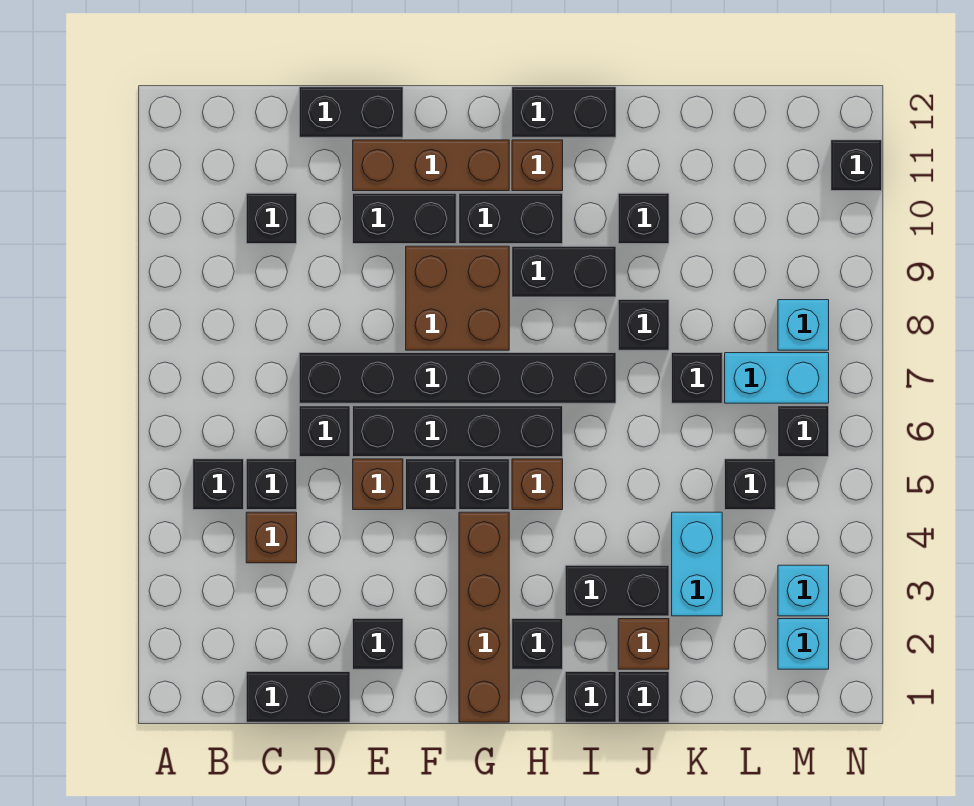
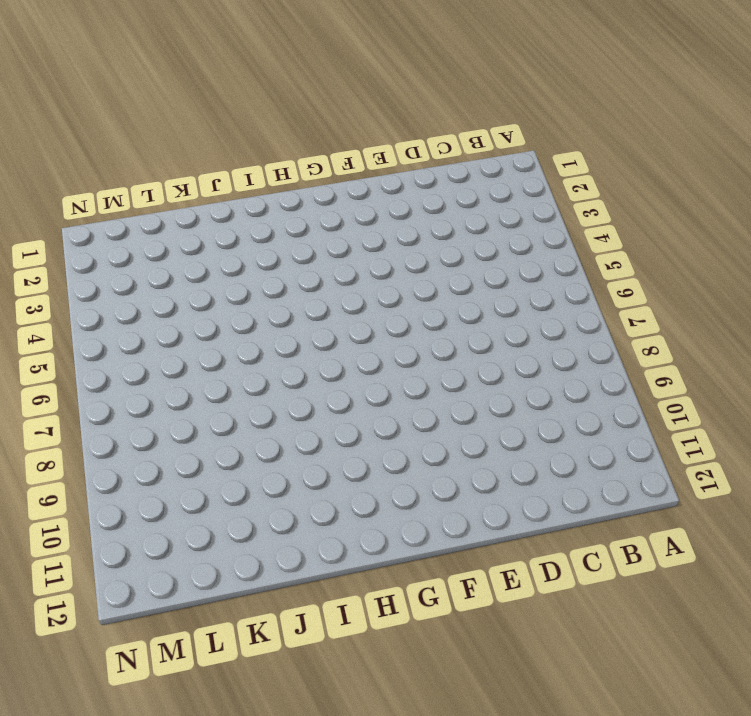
none -> black 1x1 brick [193,459,244,510]
none -> black 1x2 brick [246,672,350,722]
none -> brown 1x1 brick [246,512,297,563]
none -> black 1x1 brick [246,459,297,510]

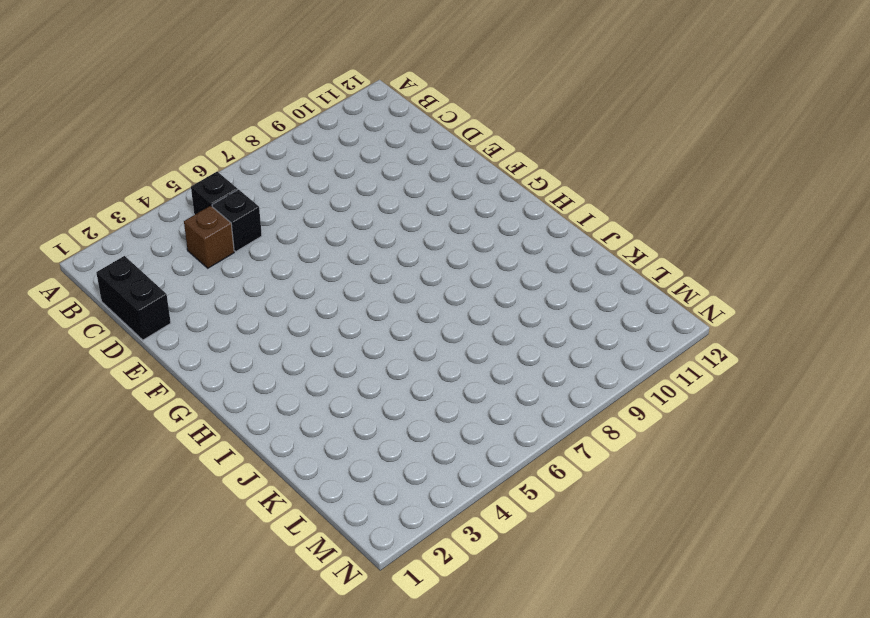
none -> black 1x1 brick [246,193,297,244]
none -> black 1x1 brick [299,406,350,457]
none -> black 1x6 brick [299,353,616,403]
none -> black 1x2 brick [299,87,403,137]

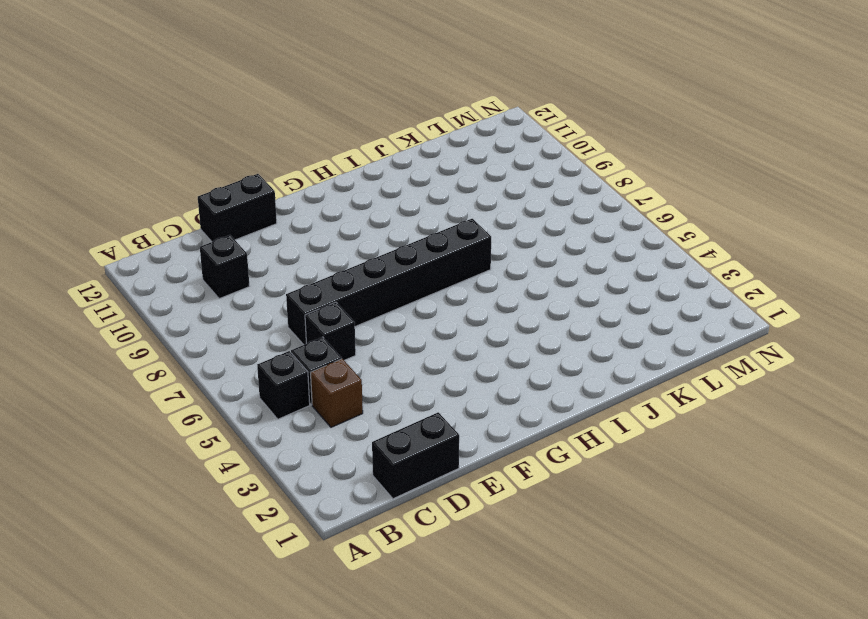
none -> black 1x1 brick [353,619,403,669]
none -> brown 1x1 brick [353,459,403,510]
none -> black 1x4 brick [353,406,563,457]
none -> black 1x2 brick [353,193,456,244]

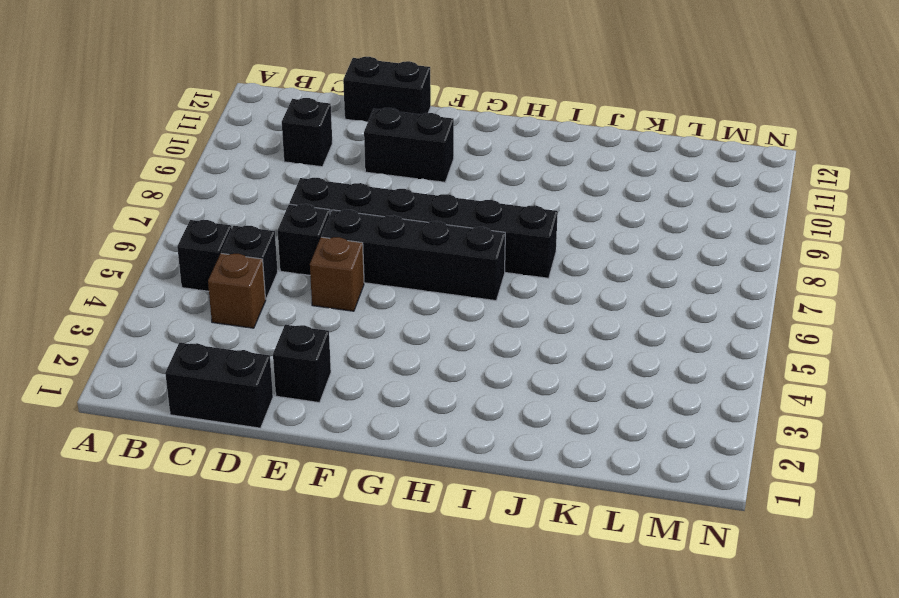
none -> brown 1x3 brick [353,140,509,191]
none -> black 1x1 brick [406,459,456,510]
none -> brown 2x2 brick [406,246,509,350]
none -> brown 1x4 brick [459,512,509,722]

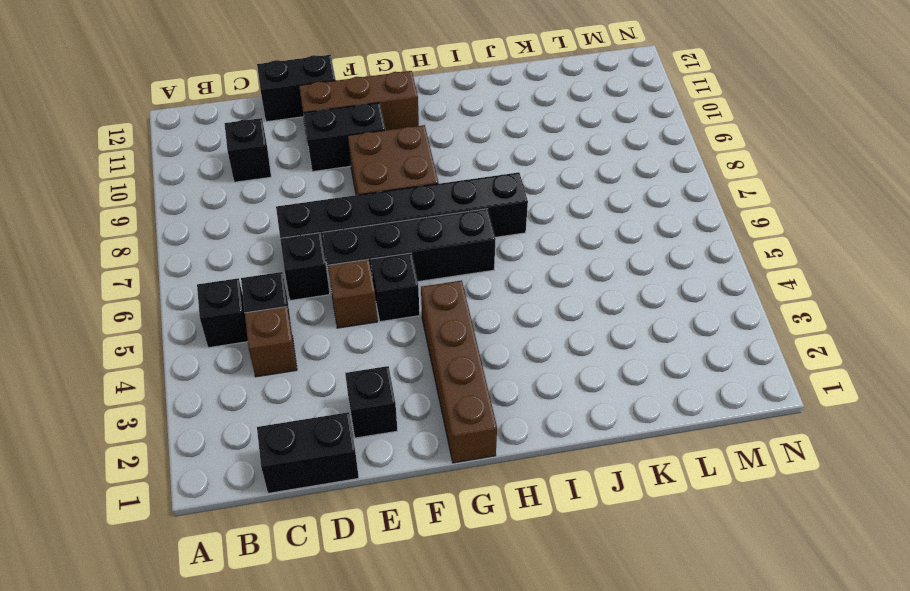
none -> black 1x1 brick [459,459,509,510]
none -> black 1x2 brick [459,193,563,244]
none -> black 1x1 brick [512,619,563,669]
none -> brown 1x1 brick [512,459,563,510]

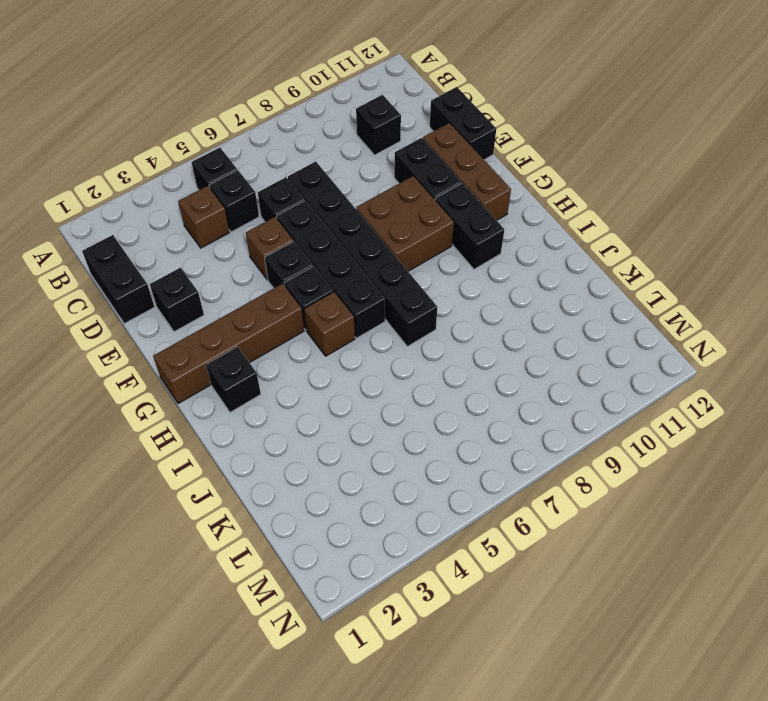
none -> black 1x2 brick [512,246,616,297]
none -> brown 1x1 brick [512,140,563,191]
none -> black 1x2 brick [512,87,616,137]
none -> black 1x1 brick [565,672,616,722]

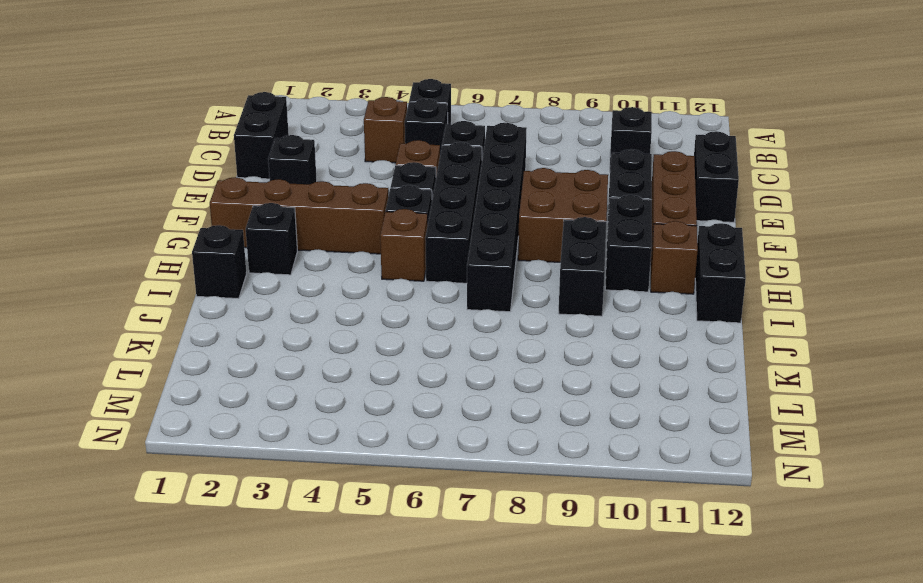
none -> black 1x2 brick [565,565,669,616]
none -> black 1x1 brick [618,672,669,722]
none -> brown 1x1 brick [618,619,669,669]
none -> black 1x1 brick [618,300,669,350]

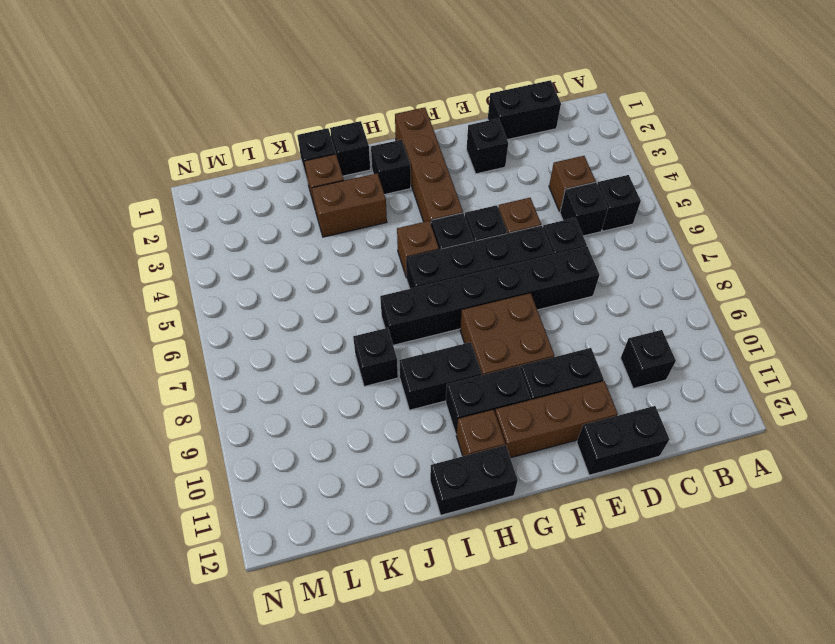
brown 1x2 brick [312,173,387,237] -> black 1x2 brick [565,565,669,616]
none -> black 1x1 brick [618,193,669,244]
none -> cyan 1x2 brick [672,512,722,616]
none -> black 1x1 brick [672,353,722,403]
none -> black 1x1 brick [725,459,775,510]

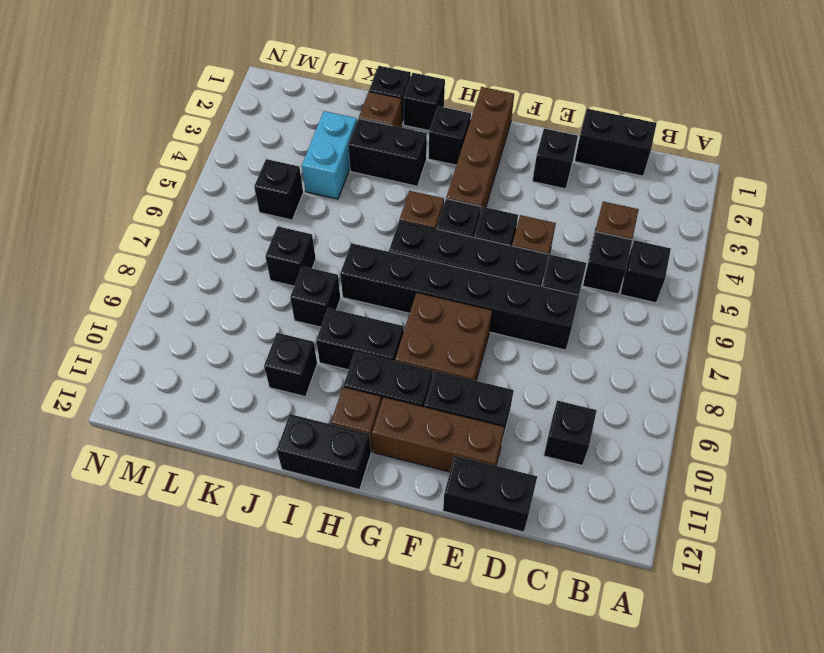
none -> cyan 1x2 brick [725,353,829,403]
none -> cyan 1x1 brick [778,619,829,669]
none -> cyan 1x1 brick [778,565,829,616]
none -> black 1x1 brick [778,406,829,457]

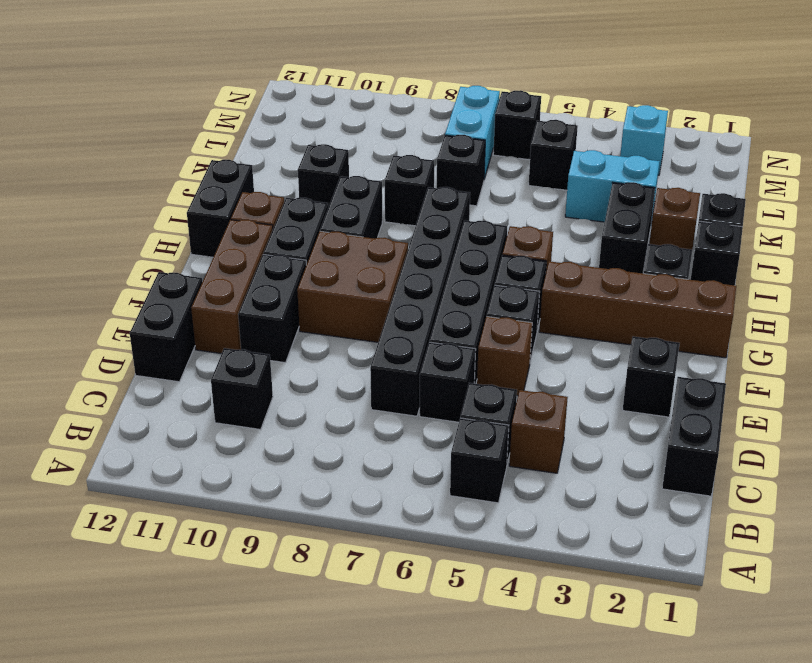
none -> cyan 1x1 brick [778,619,829,669]
none -> cyan 1x1 brick [778,300,829,350]
none -> black 1x1 brick [831,140,882,191]

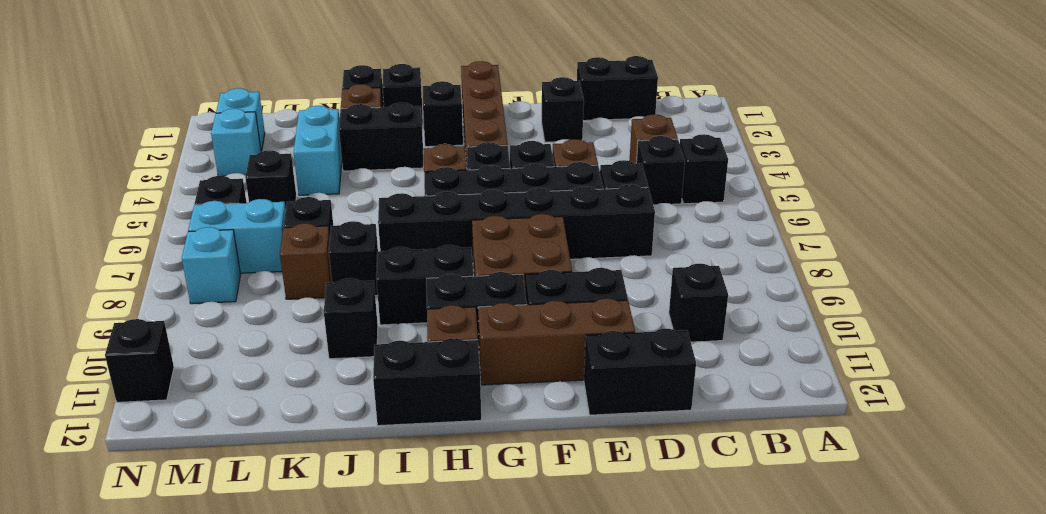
brown 1x1 brick [280,223,332,299] -> none

